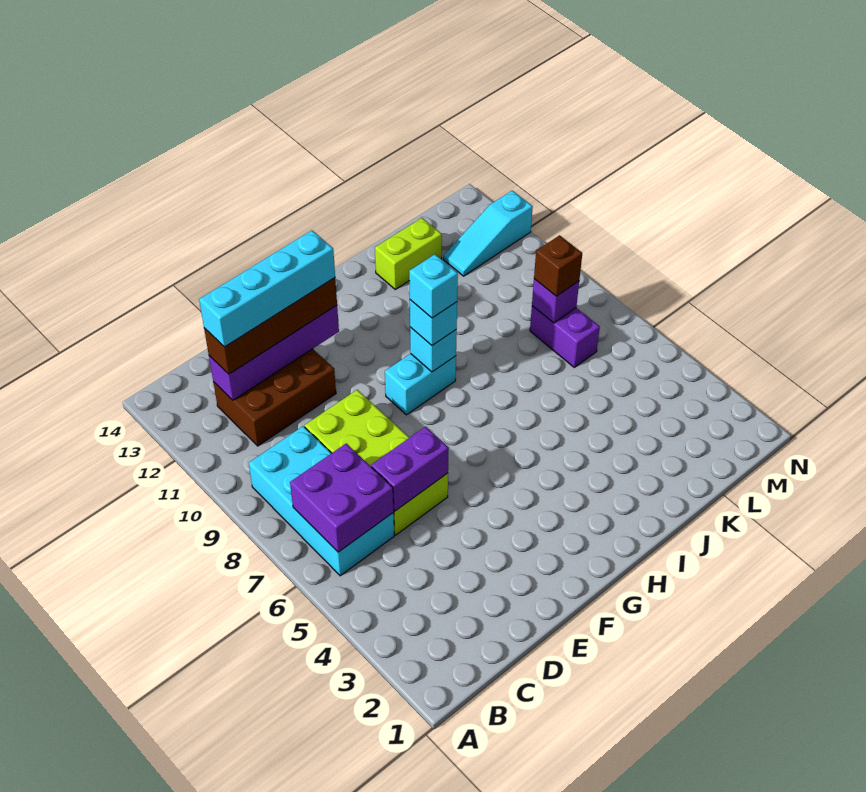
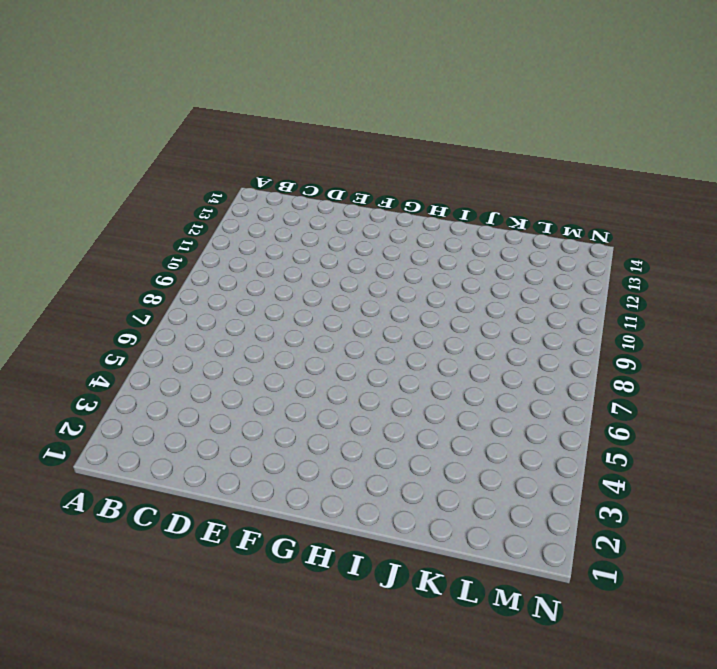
none -> cyan 2x4 brick [249,426,394,576]
none -> brown 2x3 brick [213,349,336,446]
none -> lime 2x4 brick [305,390,448,535]

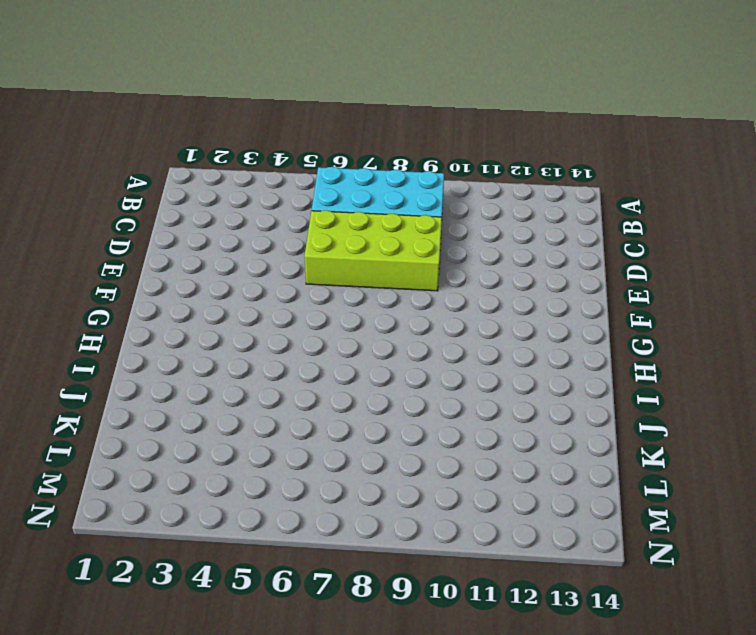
none -> brown 2x3 brick [213,349,336,446]
none -> cyan 1x2 brick [385,354,456,415]
none -> lime 1x2 brick [375,218,442,289]

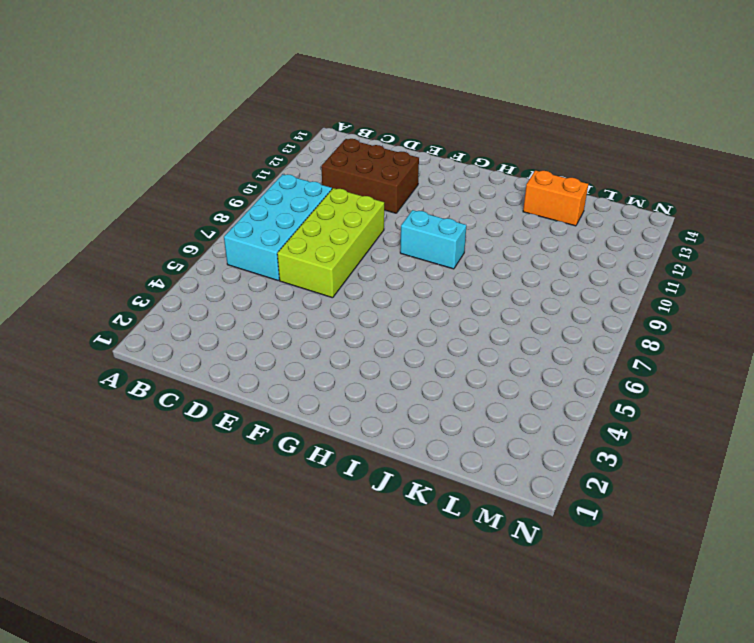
orange 1x2 brick [523,170,588,226] -> lime 1x2 brick [375,218,442,289]
none -> purple 1x2 brick [530,306,600,367]
none -> cyan 1x3 slope [444,191,533,276]
none -> purple 2x2 brick [290,444,394,552]

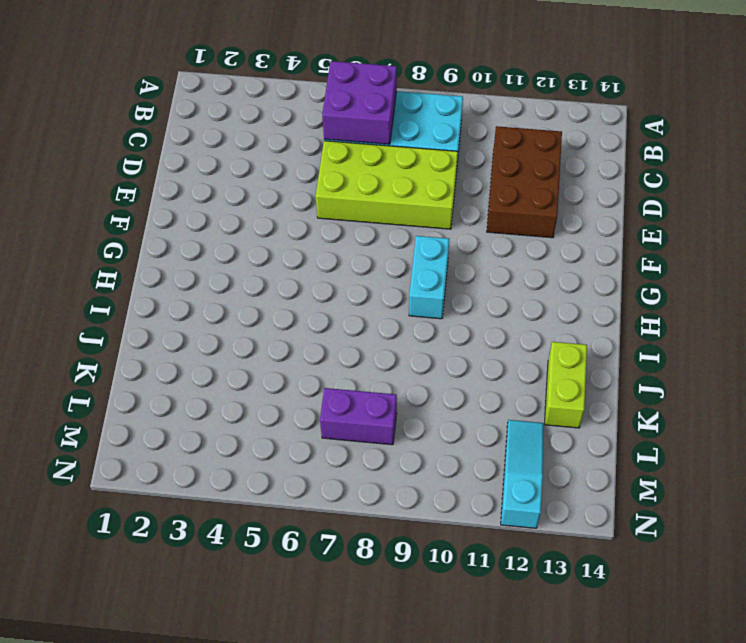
none -> purple 1x4 brick [209,306,339,400]
none -> purple 1x2 brick [371,427,449,511]
none -> cyan 1x1 brick [410,327,457,372]

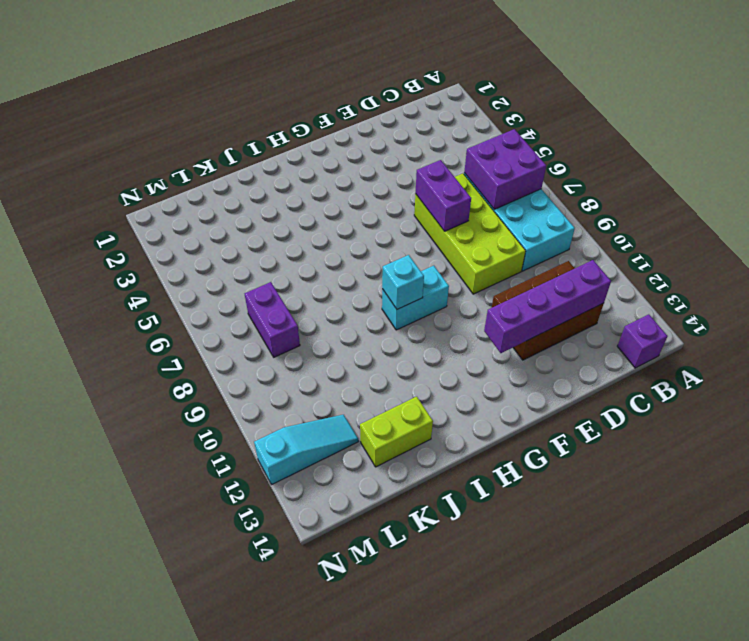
purple 1x1 brick [617,314,667,368] -> purple 1x1 brick moved to [532,279,579,323]
purple 1x2 brick [415,160,471,231] -> purple 1x2 brick turned to [371,427,449,511]
none -> brown 1x4 brick [204,278,337,374]
none -> cyan 1x1 brick [410,300,457,345]
none -> brown 1x1 brick [534,235,582,296]

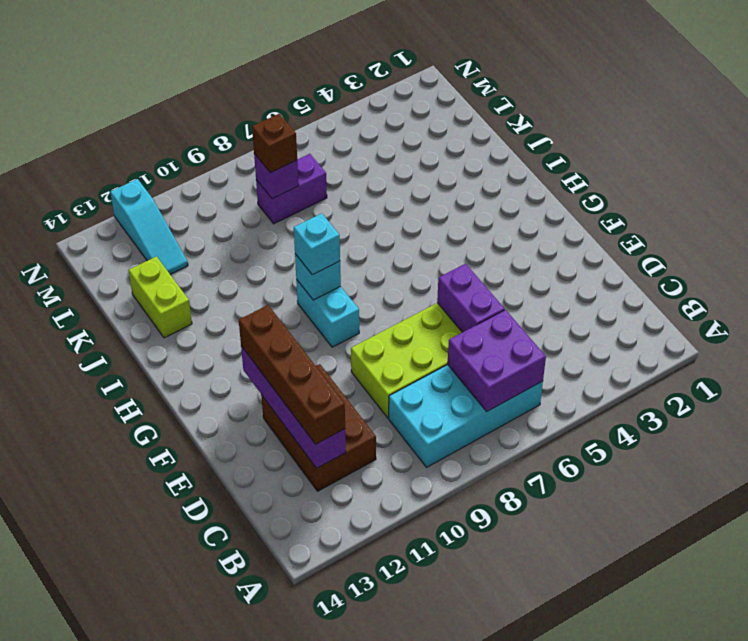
none -> cyan 1x4 brick [199,230,335,347]
none -> cyan 1x1 brick [409,254,458,318]

